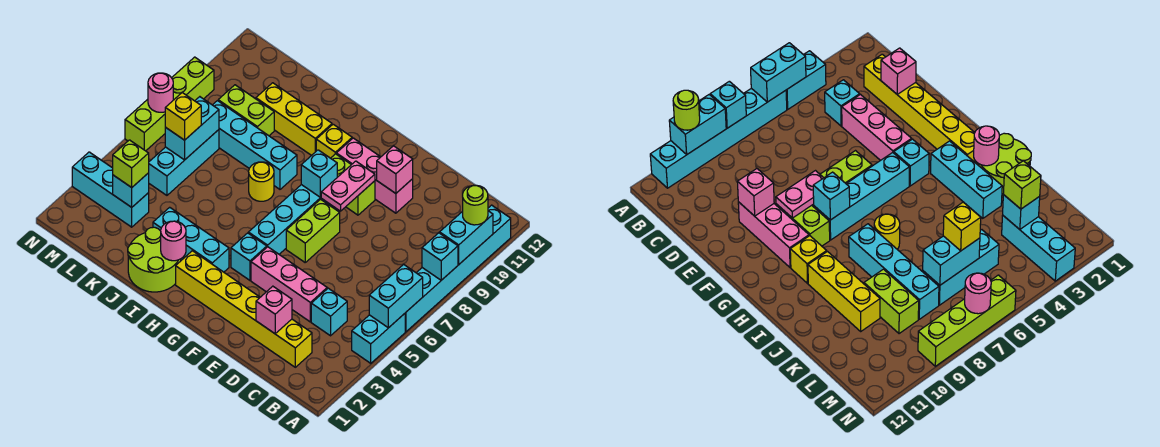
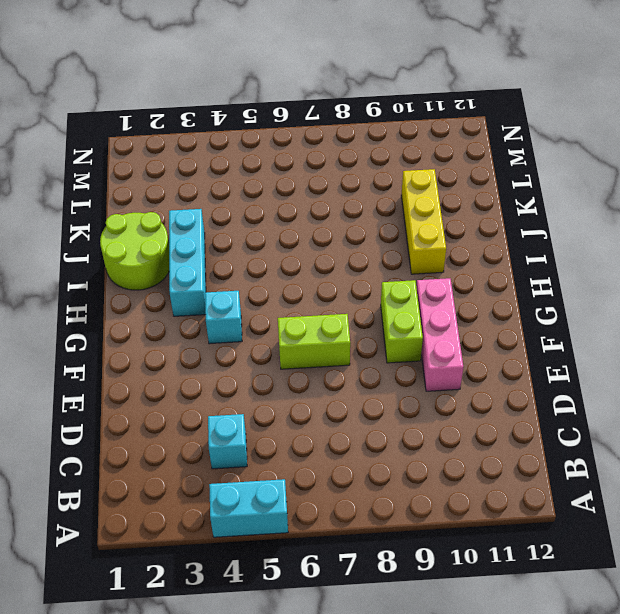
none -> cyan 1x6 brick [405,205,511,332]
none -> yellow 1x6 brick [176,251,312,367]
none -> pink 1x3 brick [251,247,327,322]
none -> cyan 1x4 brick [248,185,333,254]

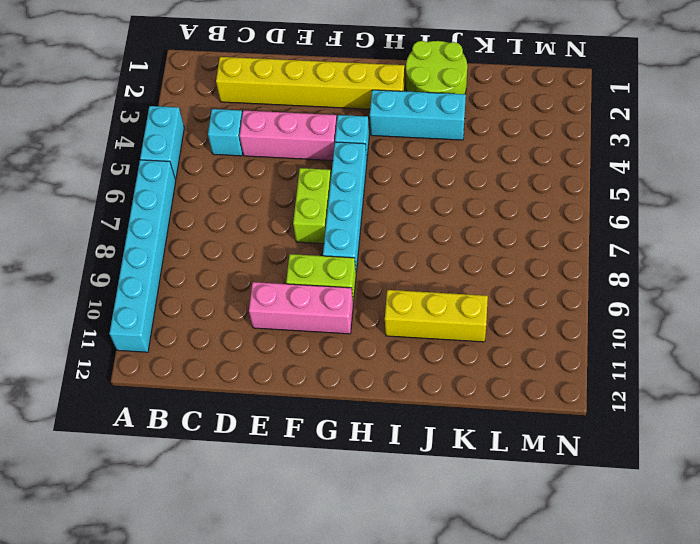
none -> yellow 1x1 brick [316,124,352,158]
none -> yellow 1x1 round brick [249,162,274,201]
none -> cyan 1x4 brick [213,101,297,189]
none -> lime 1x2 brick [218,85,274,136]

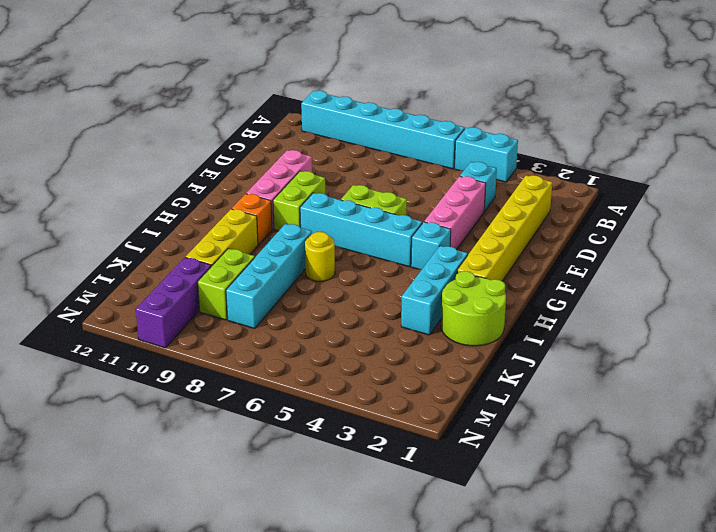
orange 1x1 brick [232,194,272,245] -> yellow 1x1 brick [316,124,352,158]
purple 1x3 brick [136,257,211,348] -> none
none -> cyan 1x3 brick [72,152,149,227]
none -> cyan 1x3 brick [149,130,219,195]
none -> lime 1x4 brick [125,57,214,151]
none -> cyan 1x2 brick [369,264,423,328]

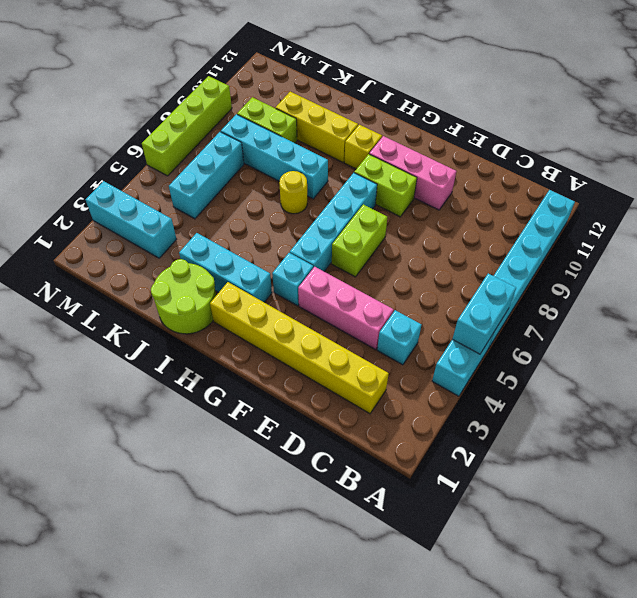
none -> cyan 1x1 brick [422,233,458,280]
none -> cyan 1x2 brick [440,211,493,264]
none -> pink 1x1 brick [256,286,292,334]
none -> pink 1x1 brick [377,146,413,193]

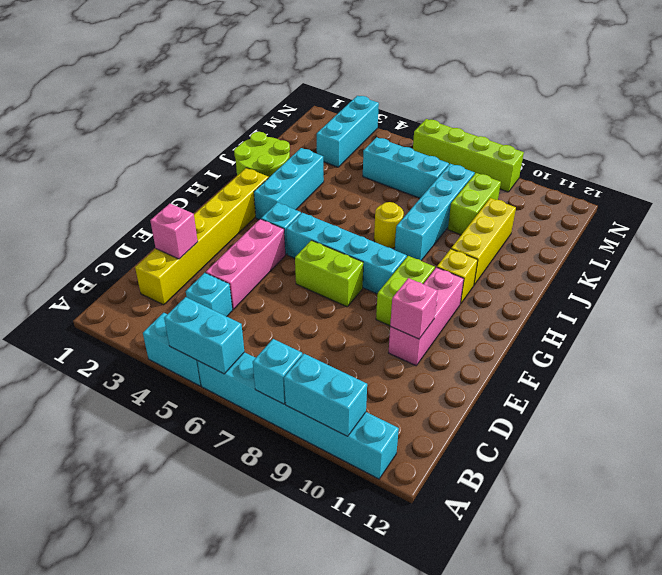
none -> pink 1x2 plate [321,161,375,211]
none -> cyan 1x1 brick [301,150,337,198]
none -> pink 1x1 round brick [161,221,186,261]
none -> cyan 1x1 brick [113,173,149,207]

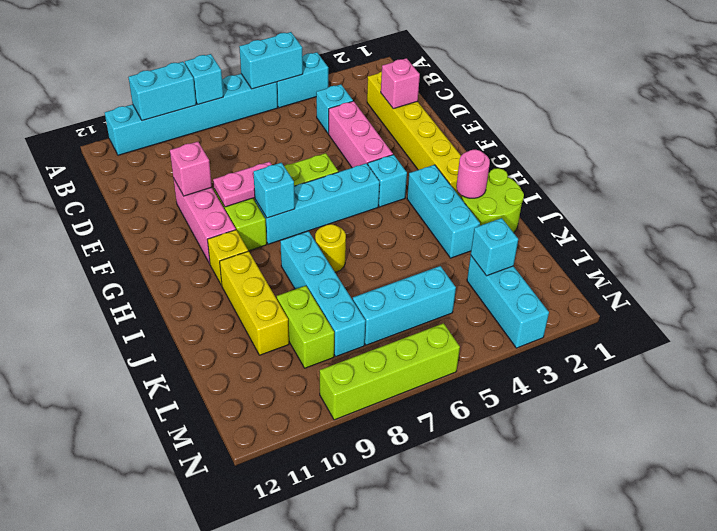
none -> cyan 1x2 brick [165,97,219,160]
none -> pink 1x1 round brick [148,73,173,112]
none -> lime 1x1 round brick [463,185,488,225]
none -> lime 1x1 brick [113,140,149,188]

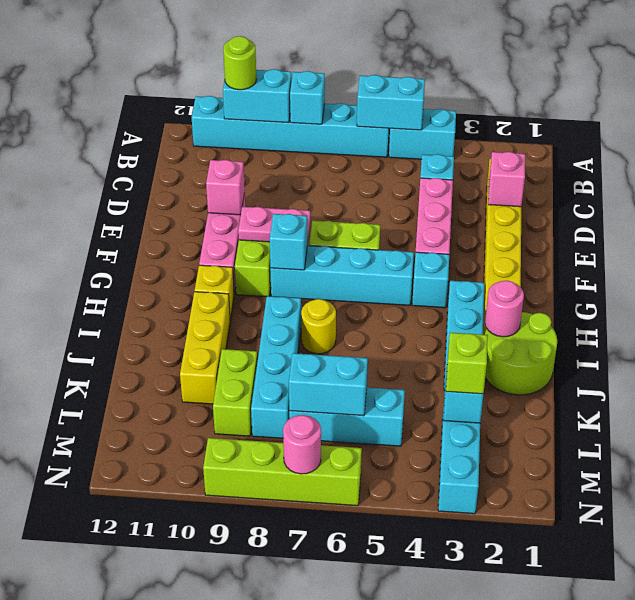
none -> yellow 1x1 brick [165,93,201,140]

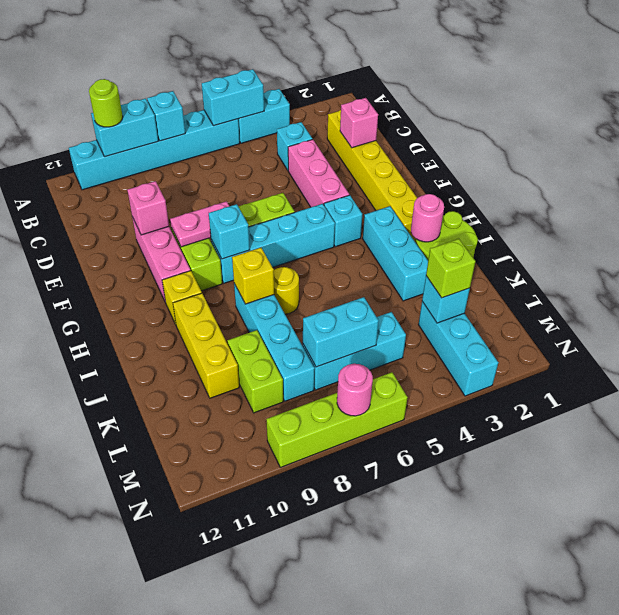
yellow 1x1 brick [232,248,274,304] -> yellow 1x1 brick moved to [165,93,201,140]

